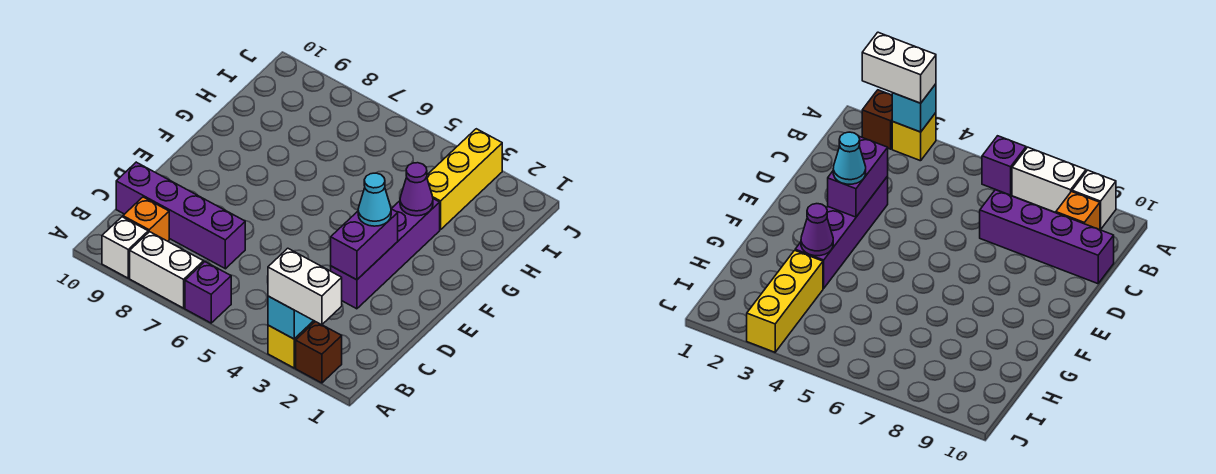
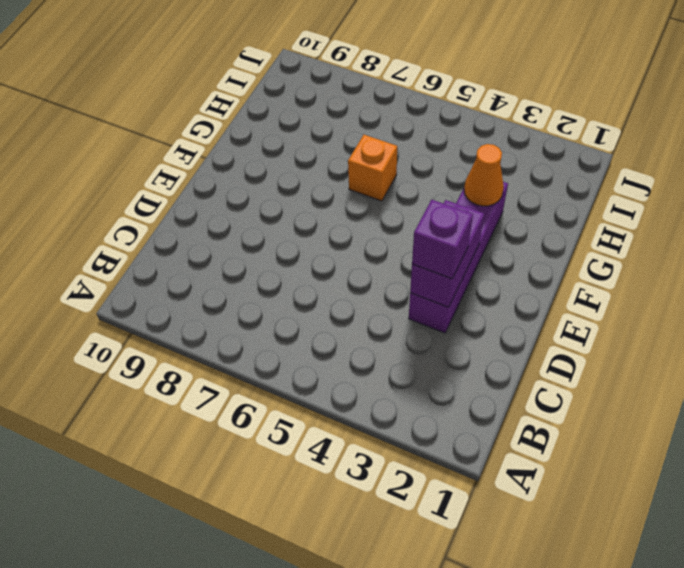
purple 1x1 brick [412,200,473,279] -> purple 1x1 brick moved to [185,262,231,323]
orange 1x1 cone [464,144,504,206] -> purple 1x1 cone [400,163,433,216]
orange 1x1 brick [348,135,397,201] -> orange 1x1 brick moved to [123,197,169,241]
none -> brown 1x1 brick [296,322,342,383]
none -> yellow 1x1 brick [268,321,314,368]
none -> white 1x2 brick [130,232,204,308]

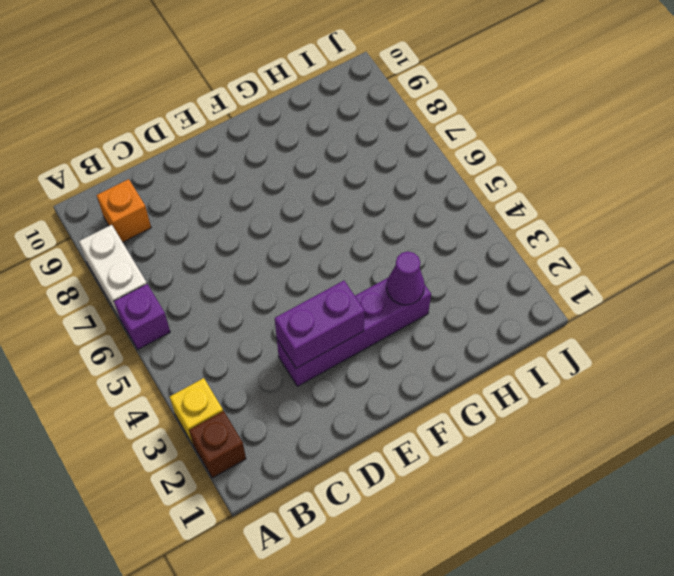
none -> white 1x1 brick [102,217,148,278]
none -> purple 1x4 brick [116,162,245,269]
none -> yellow 1x3 brick [427,129,502,230]

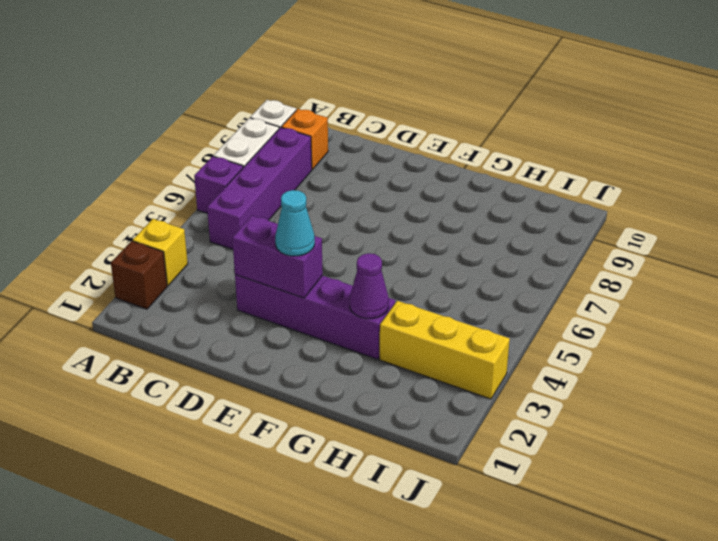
purple 1x4 brick [207,127,312,249] -> purple 1x4 brick moved to [116,162,245,269]
none -> cyan 1x1 brick [268,296,314,339]
none -> white 1x2 brick [268,248,342,325]

